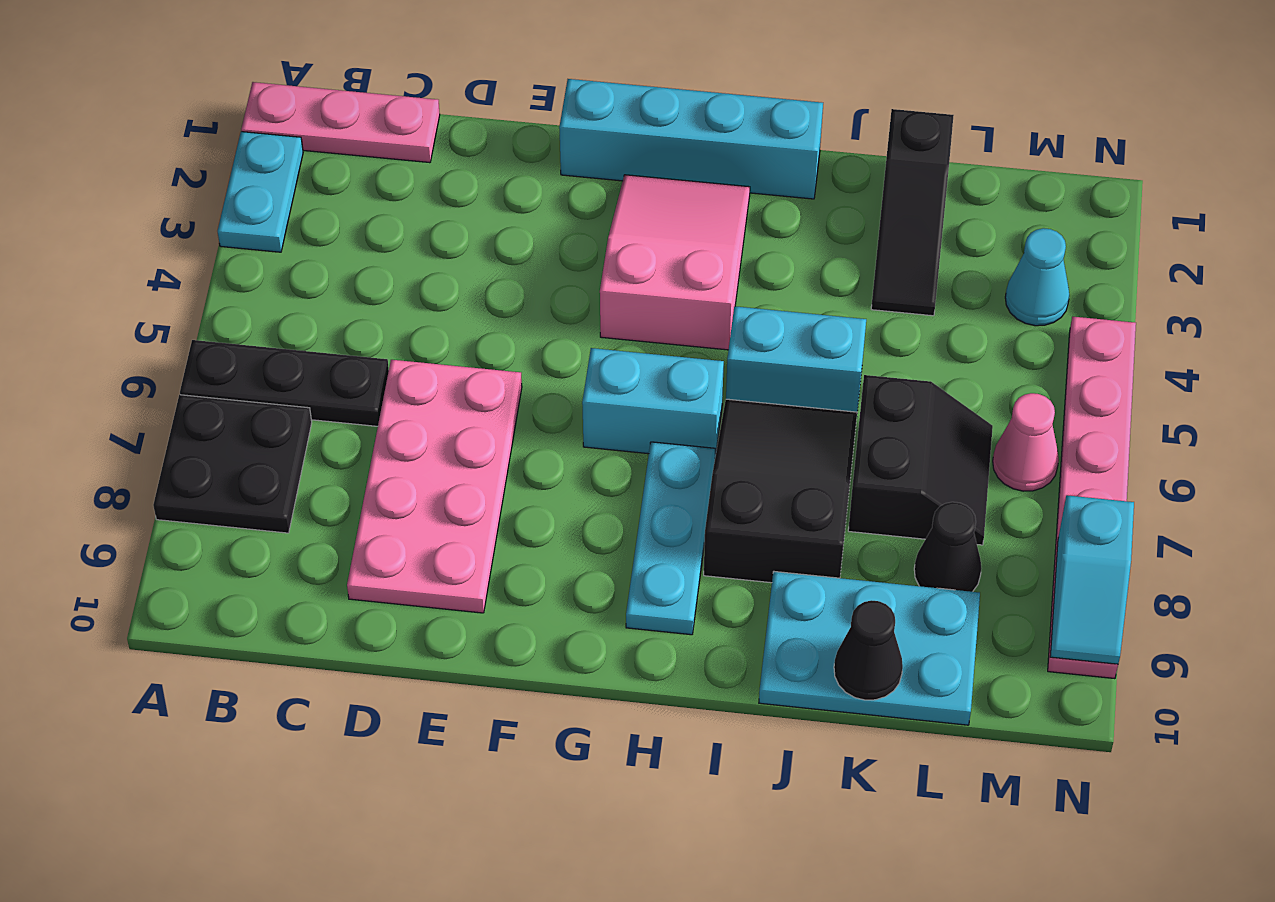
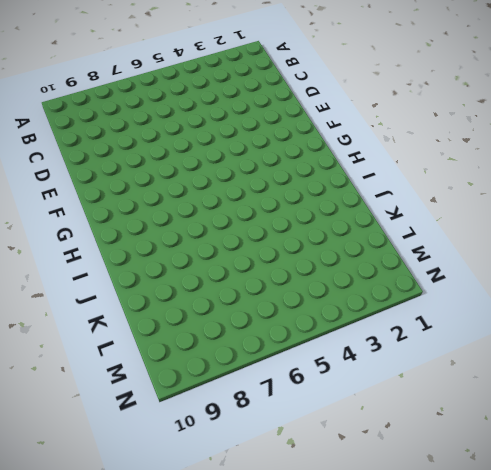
none -> pink 1x3 plate [241,82,440,163]
none -> cyan 1x2 plate [218,132,303,252]
none -> black 1x3 plate [180,340,389,426]

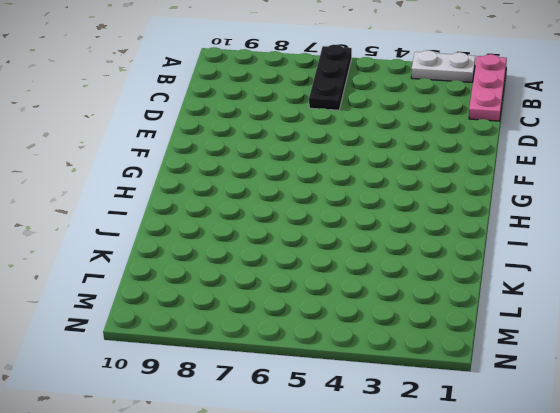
white 1x2 plate [411,50,475,82] -> cyan 1x2 plate [218,132,303,252]
none -> black 2x2 plate [153,395,312,533]
none -> pink 2x4 plate [347,360,522,613]
none -> cyan 1x4 brick [559,79,823,199]

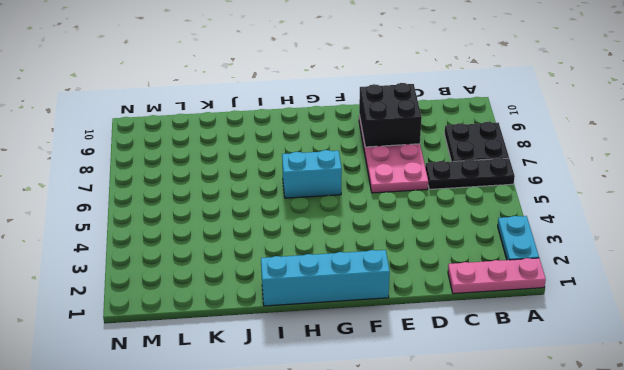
black 2x2 brick [359,83,422,147] -> none
none -> pink 2x3 slope [600,175,750,350]
none -> cyan 1x3 plate [626,442,715,635]
none -> cyan 1x2 brick [726,306,866,412]

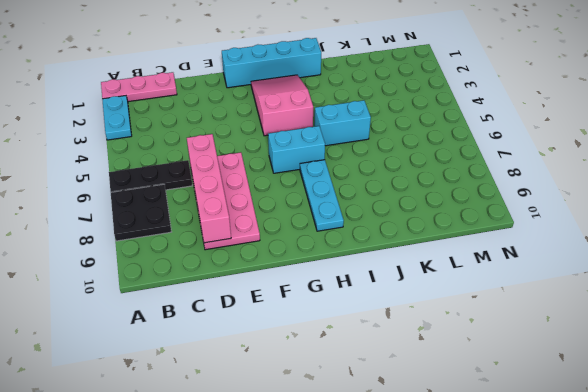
pink 1x4 brick [187,134,231,243] -> none
none -> black 2x3 slope [704,399,857,583]
none -> cyan 2x3 plate [759,572,980,725]
none -> black 1x3 slope [871,109,954,316]

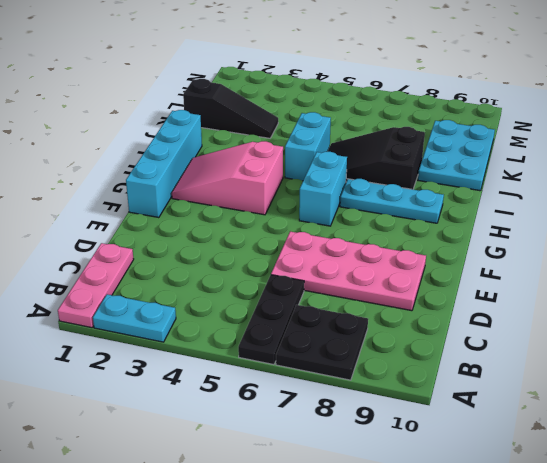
none -> black 2x2 slope [848,375,993,545]
none -> black 1x1 cone [914,502,982,592]
none -> cyan 1x1 cone [1005,228,1070,326]

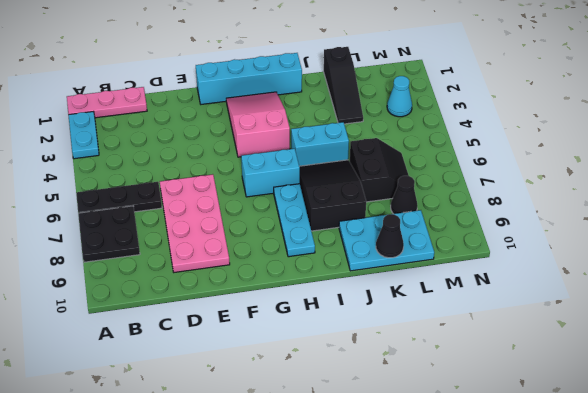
none -> pink 1x1 cone [993,393,1059,491]
none -> pink 1x6 plate [1048,317,1136,679]
none -> cyan 1x2 slope [1050,495,1134,664]

